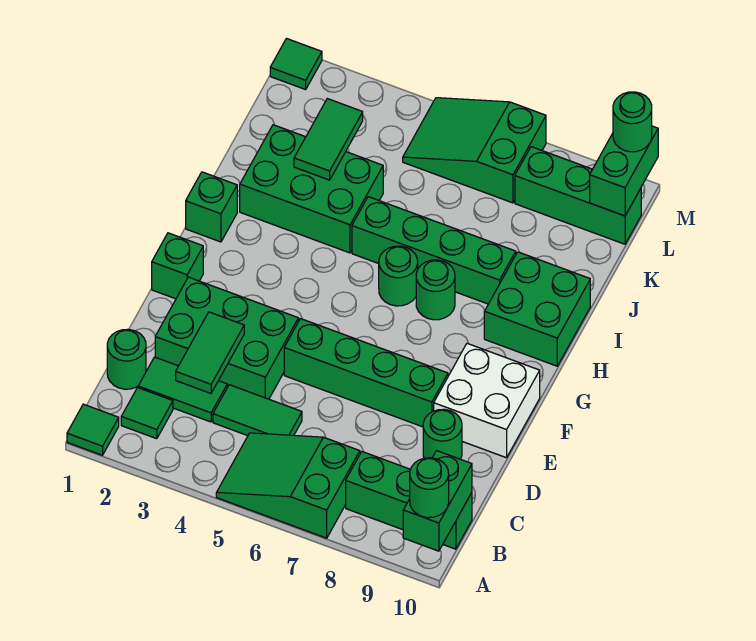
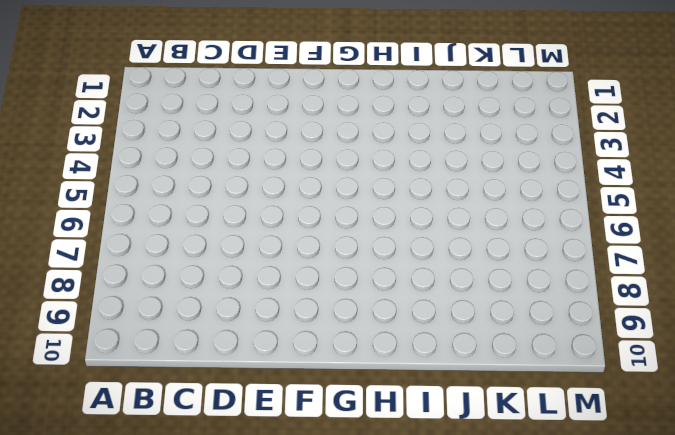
none -> green 1x1 tile [67,404,119,455]
none -> green 2x3 slope [216,433,360,538]
none -> green 1x1 tile [121,388,173,439]

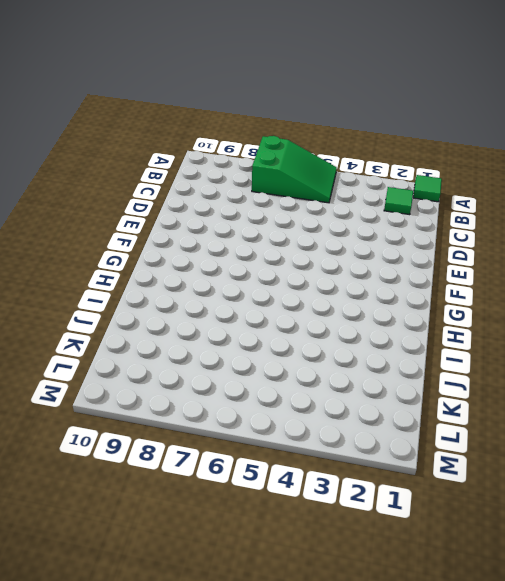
none -> green 1x3 brick [346,452,472,549]
none -> green 1x1 round brick [107,329,146,389]
none -> green 1x2 tile [138,357,227,422]

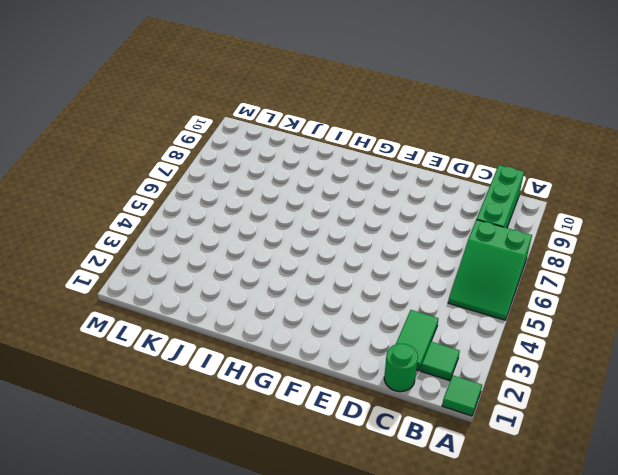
none -> green 1x2 tile [213,385,302,436]
none -> green 2x3 brick [155,277,299,399]
none -> green 1x1 round brick [423,409,462,459]

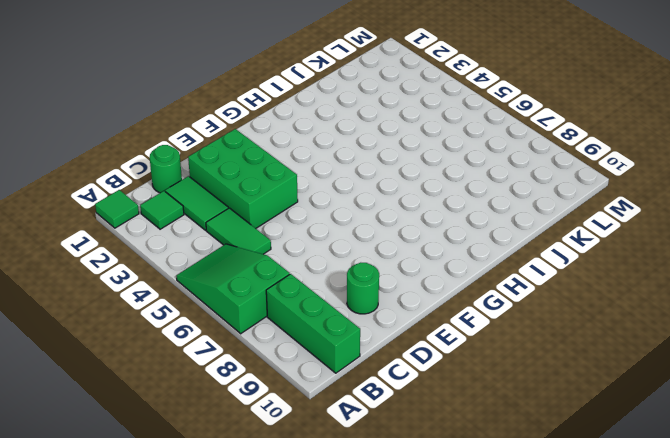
none -> green 1x4 brick [284,319,448,427]
none -> white 2x2 brick [434,343,540,458]
none -> green 1x1 brick [152,233,203,299]

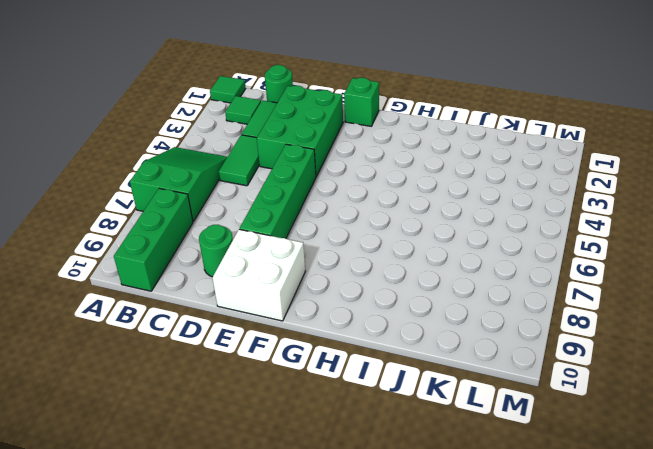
none -> green 1x1 brick [186,172,237,242]
none -> green 1x1 round brick [379,246,418,306]
none -> green 1x1 round brick [416,260,455,320]

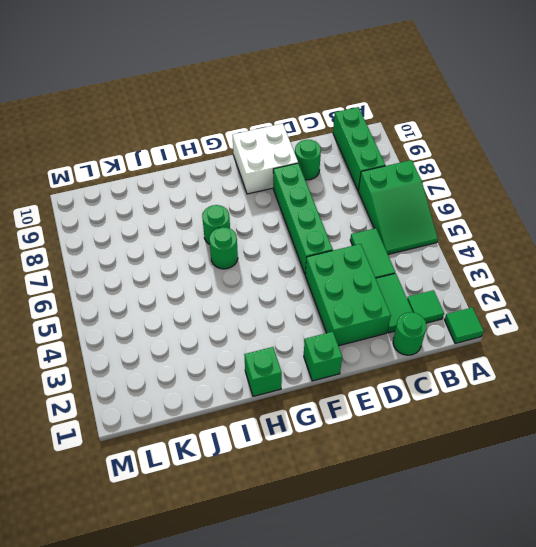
none -> green 2x2 brick [484,252,590,366]
none -> green 2x3 brick [240,125,383,253]
none -> green 1x4 brick [352,197,516,304]

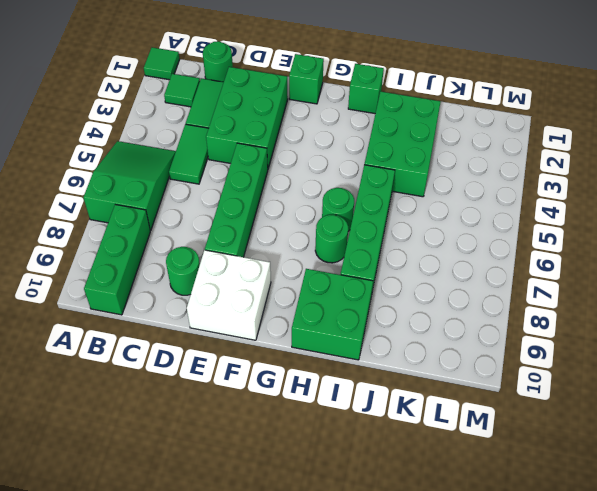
none -> green 2x3 slope [403,98,546,203]
none -> green 1x3 brick [515,147,641,244]
none -> green 1x1 tile [270,39,322,90]

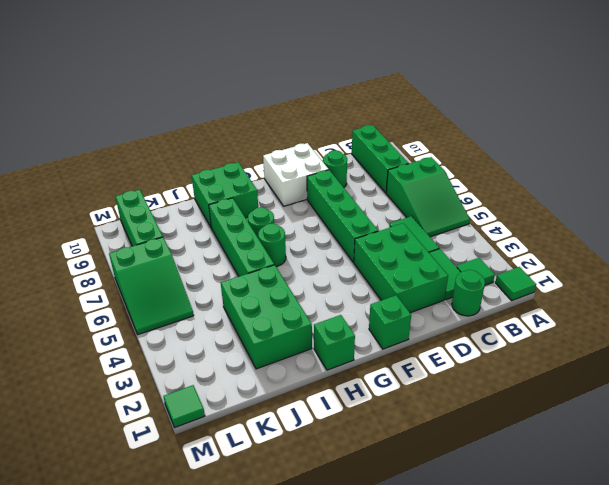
none -> green 1x2 brick [403,451,472,551]
none -> green 1x2 tile [176,312,244,393]
none -> green 1x2 tile [294,99,363,180]

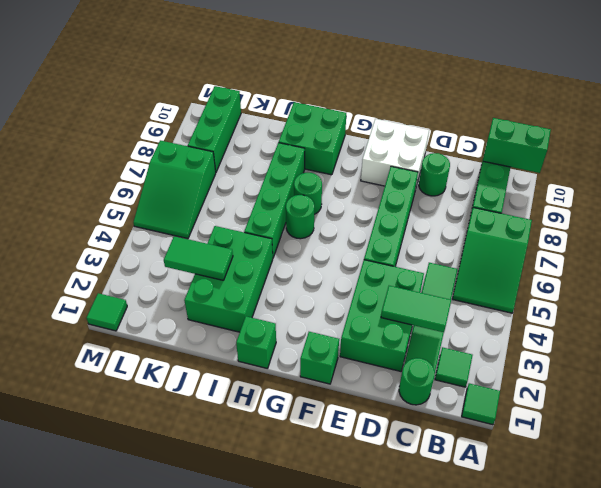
none -> green 1x2 brick [590,126,658,216]
none -> green 1x1 round brick [410,458,449,518]
none -> green 1x1 round brick [613,92,652,152]

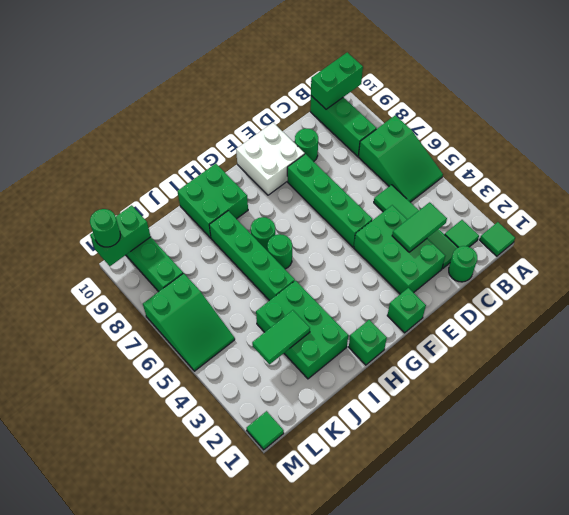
none -> green 1x1 round brick [410,458,449,518]

